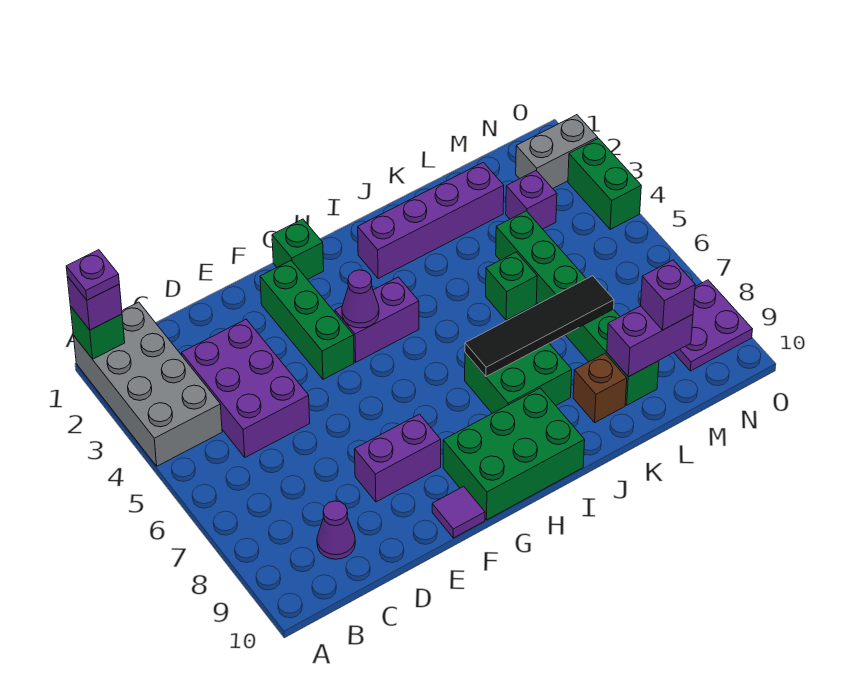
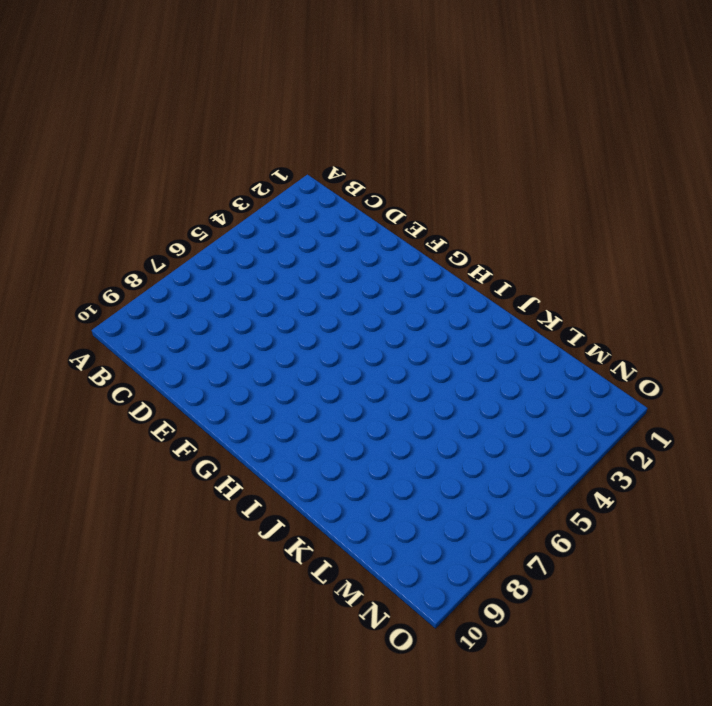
none -> grey 2x4 brick [74,302,222,466]
none -> purple 2x3 brick [181,319,310,457]
none -> purple 1x1 cone [317,501,355,559]

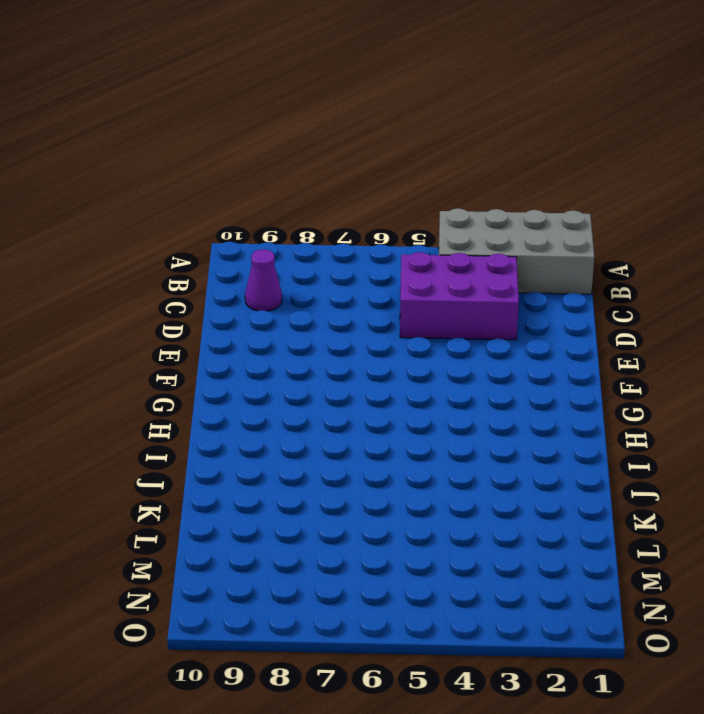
none -> purple 1x2 brick [355,414,441,502]
none -> green 1x3 brick [260,261,354,379]
none -> purple 1x1 tile [432,486,485,538]

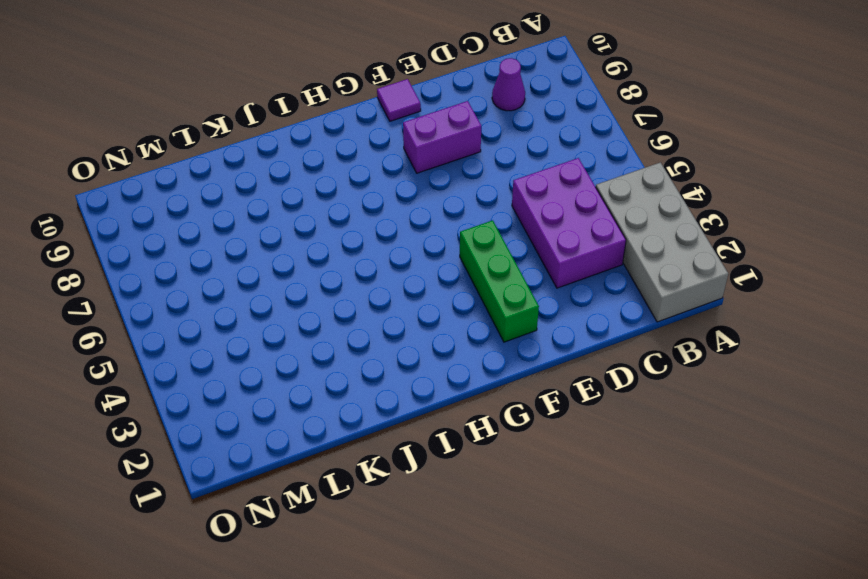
none -> green 1x1 brick [272,219,324,280]
none -> purple 1x2 brick [335,277,419,362]
none -> green 2x3 brick [443,388,585,520]

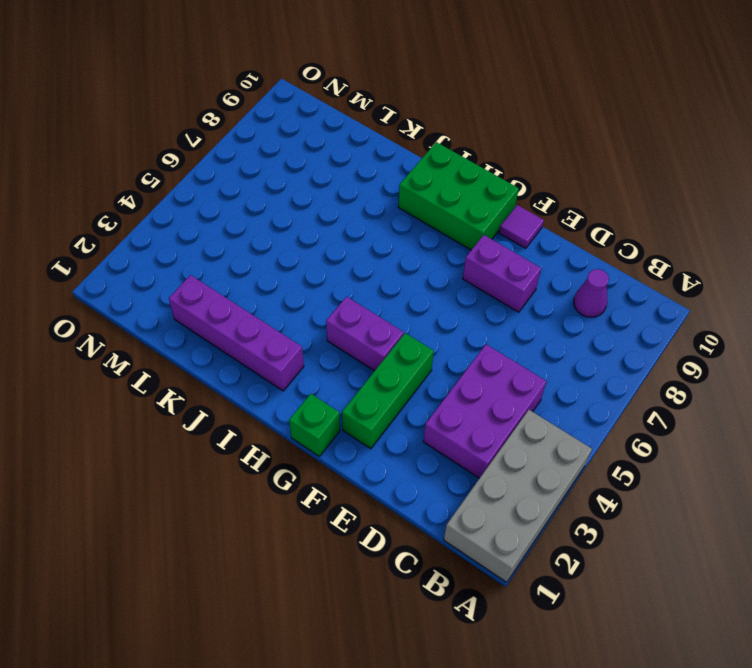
none -> green 2x2 brick [465,344,572,413]
none -> green 1x1 brick [486,252,537,320]
none -> brown 1x1 brick [573,354,627,422]

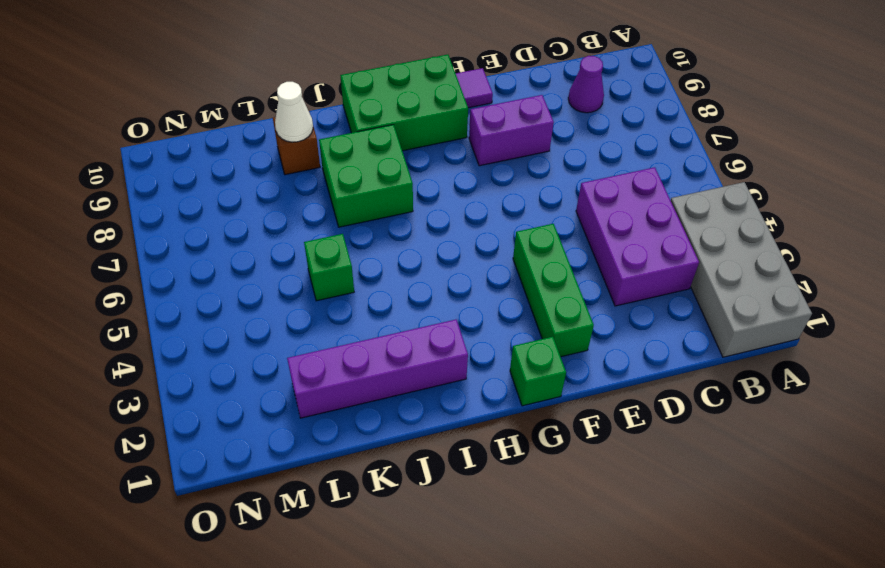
white 1x1 cone [275,82,313,142] -> none
none -> purple 1x2 brick [335,277,419,362]
none -> green 1x6 brick [496,211,659,405]
none -> purple 1x1 brick [506,170,557,229]

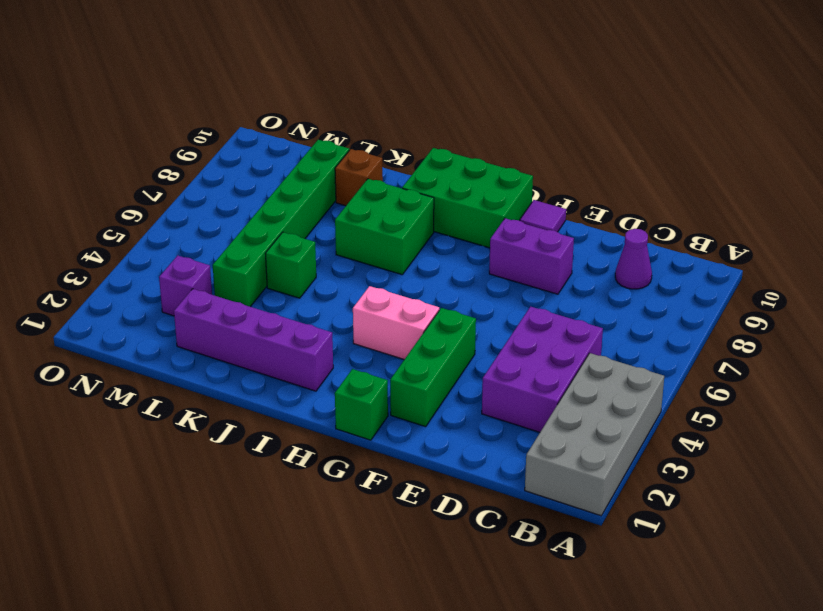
pink 1x2 brick [353,286,439,359] -> purple 1x2 brick [335,277,419,362]
none -> grey 1x2 brick [516,115,598,188]
none -> purple 2x2 plate [674,280,752,371]
none -> green 1x2 brick [568,138,641,229]

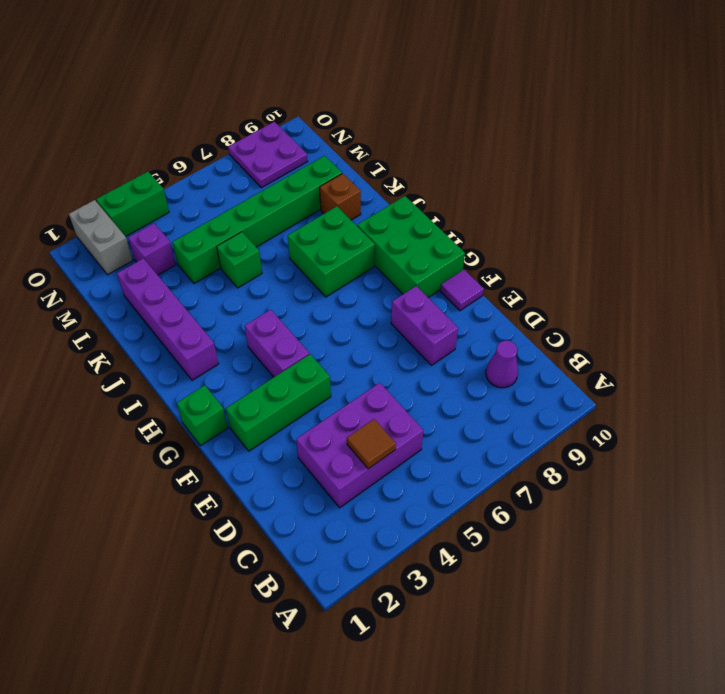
brown 1x1 tile [347,419,396,469] -> none
none -> grey 2x4 brick [74,302,222,466]
none -> green 1x1 brick [70,306,125,359]
none -> purple 1x1 cone [342,270,379,328]

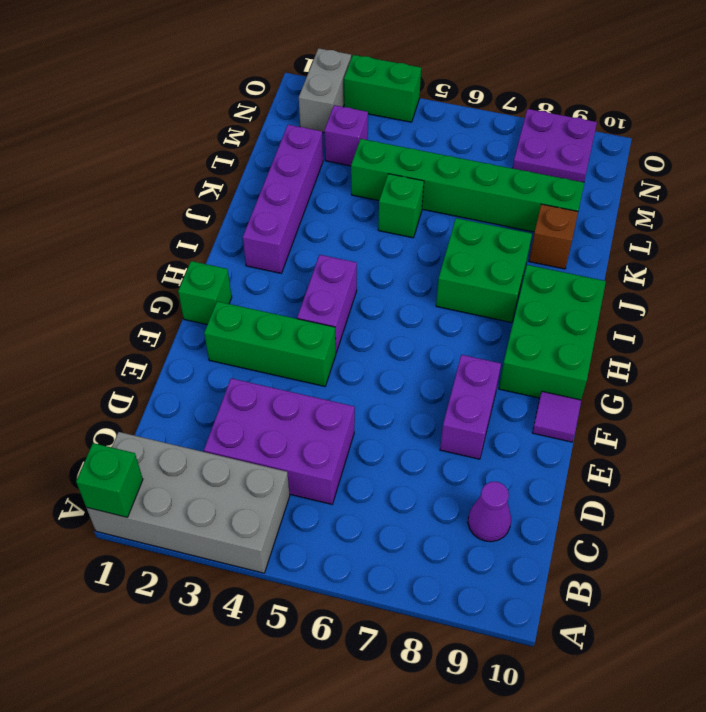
none -> purple 1x1 cone [342,270,379,328]
none -> black 1x4 tile [465,276,614,377]
none -> purple 1x2 brick [607,306,693,377]

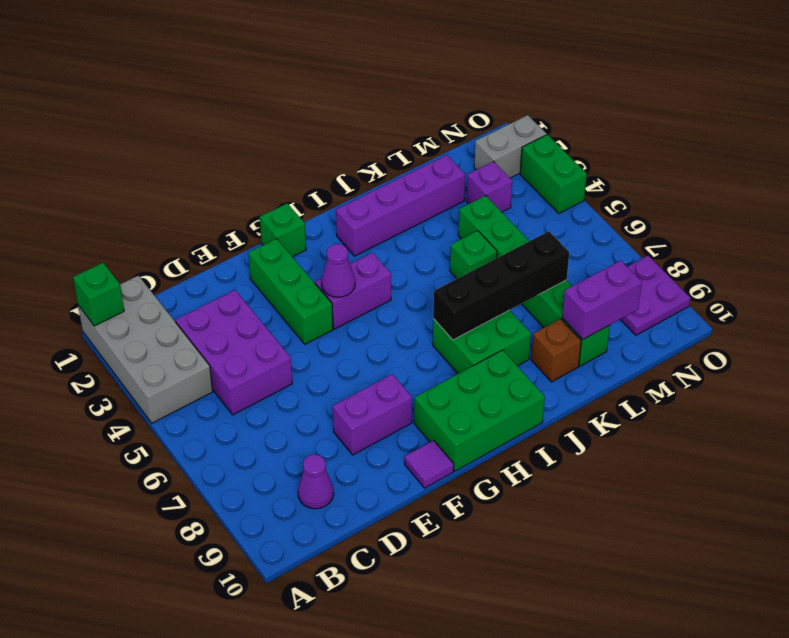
black 1x4 brick [433,231,569,340] -> black 1x4 tile [465,276,614,377]
none -> purple 1x1 brick [67,276,122,330]
none -> purple 1x1 brick [641,260,695,330]
none -> purple 1x1 plate [66,250,119,300]

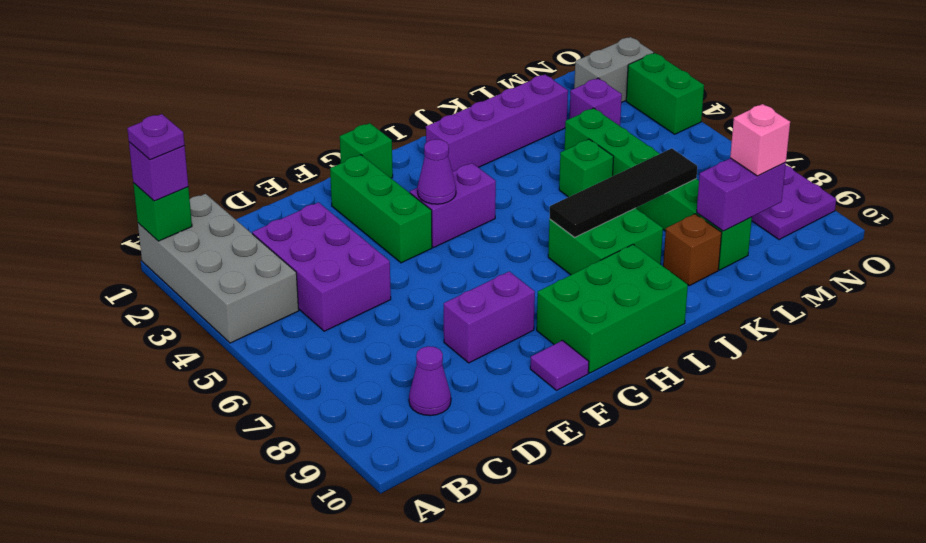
pink 1x1 brick [730,104,790,176] -> purple 1x1 brick [641,260,695,330]

